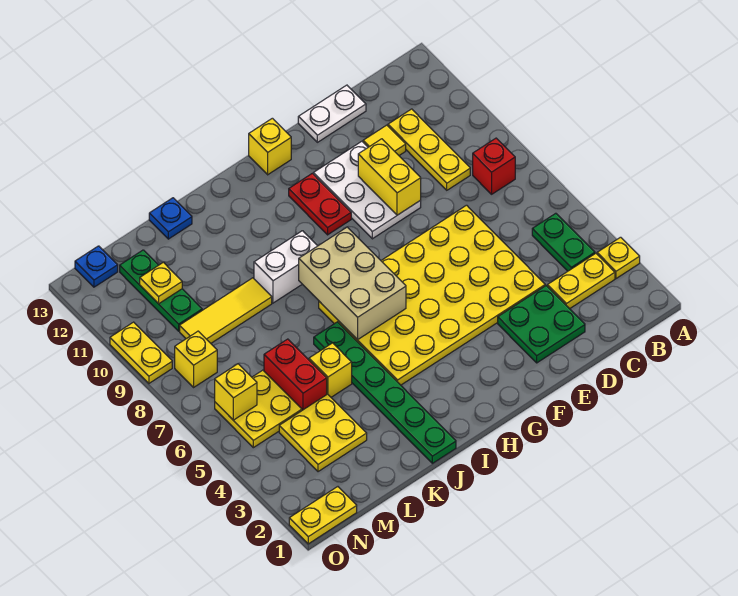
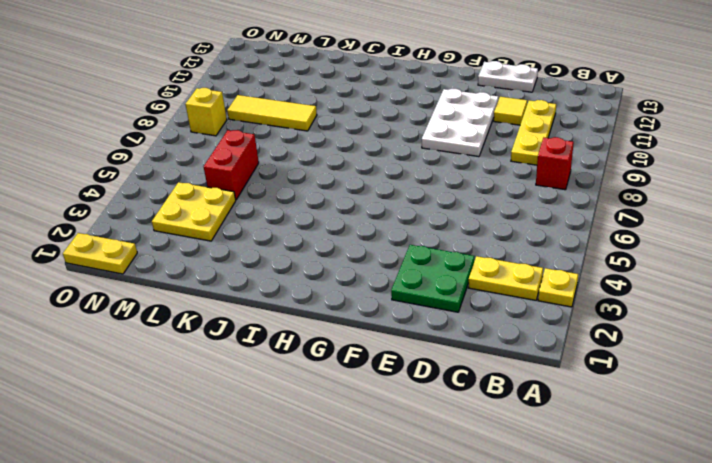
none -> green 1x2 plate [532,213,595,271]
none -> yellow 4x6 plate [319,205,545,385]
none -> red 1x2 plate [289,173,351,235]

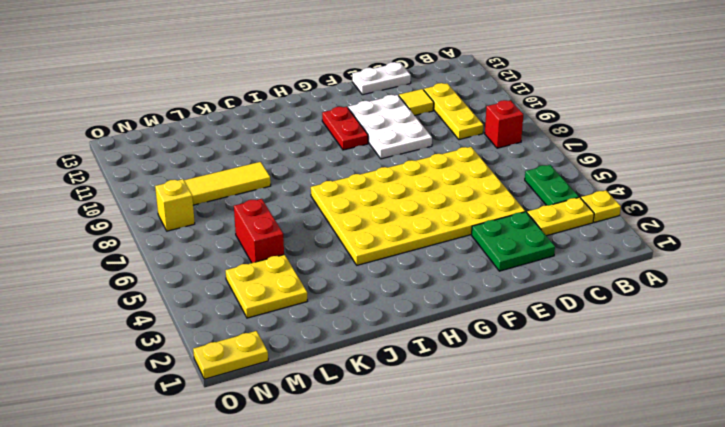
none -> yellow 1x1 brick [249,118,291,175]
none -> white 1x2 brick [254,231,317,303]
none -> green 1x6 plate [314,322,456,463]

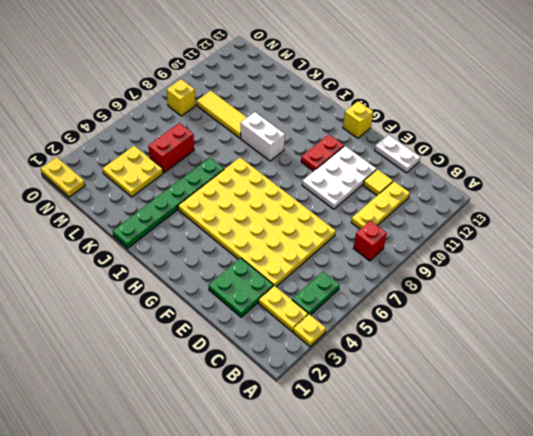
none -> yellow 1x1 brick [309,343,352,397]
none -> blue 1x1 plate [149,198,192,239]
none -> yellow 2x2 plate [215,370,302,448]

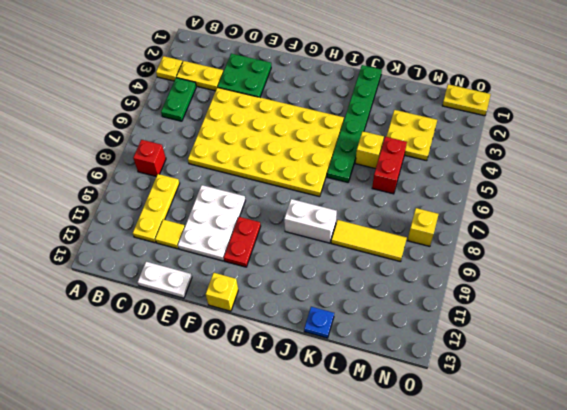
none -> yellow 2x2 plate [215,370,302,448]
none -> green 1x3 plate [120,250,202,331]
none -> blue 1x1 plate [75,246,118,287]

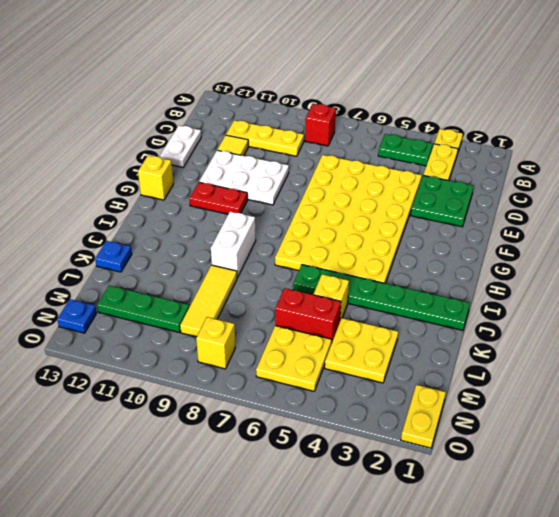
none -> yellow 1x2 plate [110,322,172,383]
none -> yellow 1x2 brick [358,139,421,215]
none -> tan 2x3 brick [299,227,406,340]

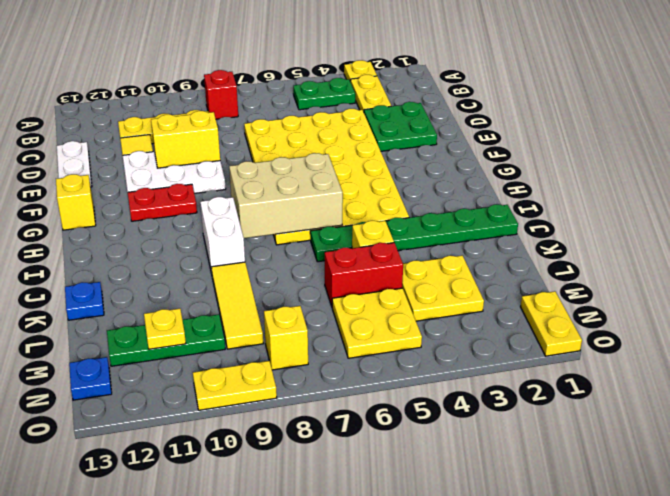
none -> yellow 1x1 brick [215,364,257,420]

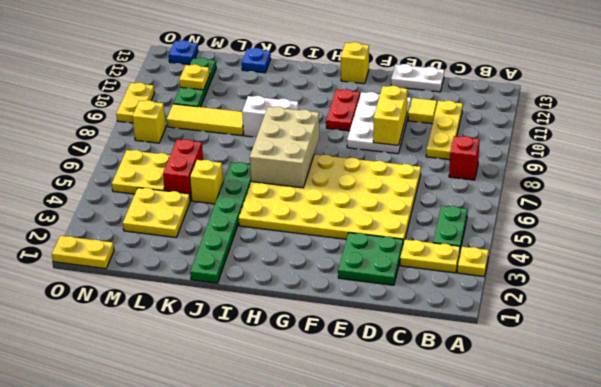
none -> yellow 1x1 brick [215,364,257,420]

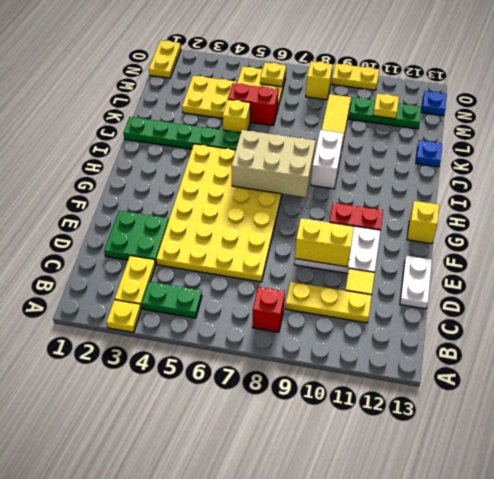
yellow 1x1 plate [260,63,286,87] -> yellow 1x1 brick [215,364,257,420]

